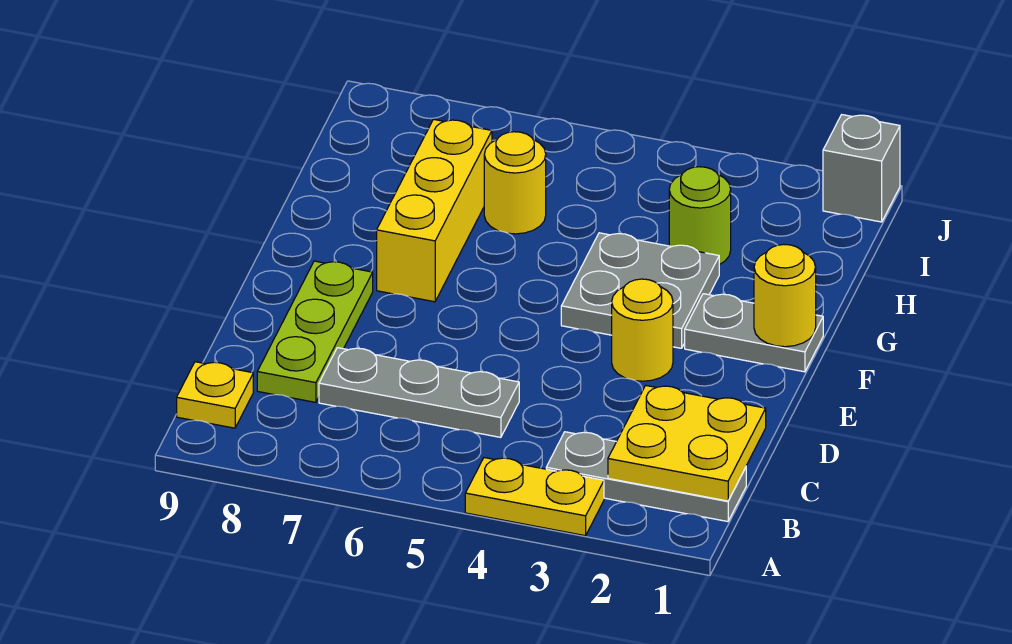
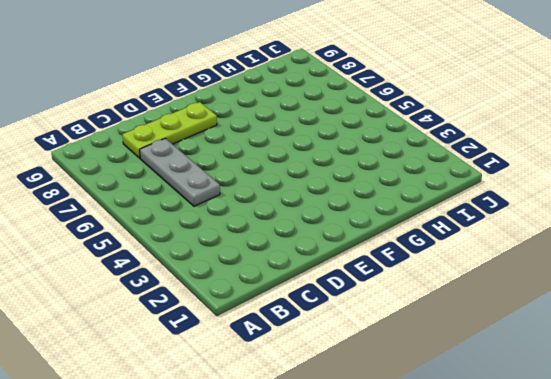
none -> yellow 1x2 plate [465,458,604,536]
none -> grey 1x3 plate [546,432,746,522]
none -> yellow 1x1 plate [177,362,253,428]

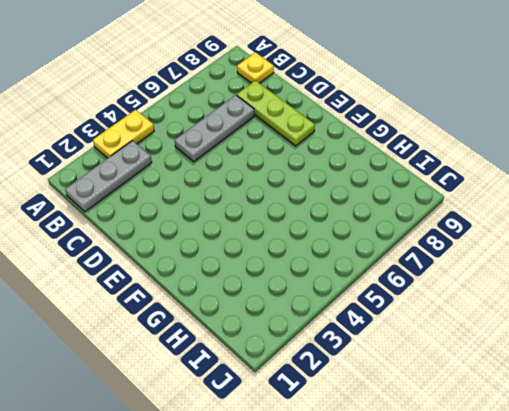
none -> yellow 1x1 round brick [612,279,673,381]
none -> grey 1x2 plate [685,294,823,372]
none -> grey 2x2 plate [561,233,719,348]

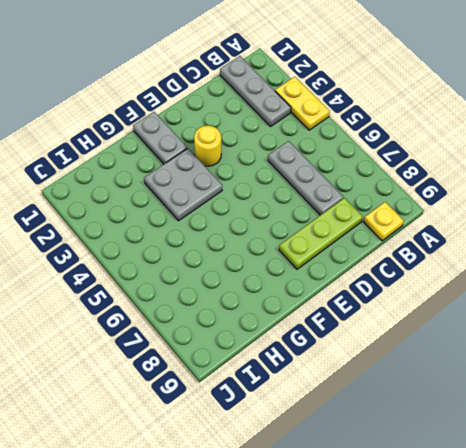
none -> yellow 1x3 brick [377,119,492,302]
none -> lime 1x1 round brick [669,167,731,265]
none -> yellow 1x1 round brick [484,132,546,234]

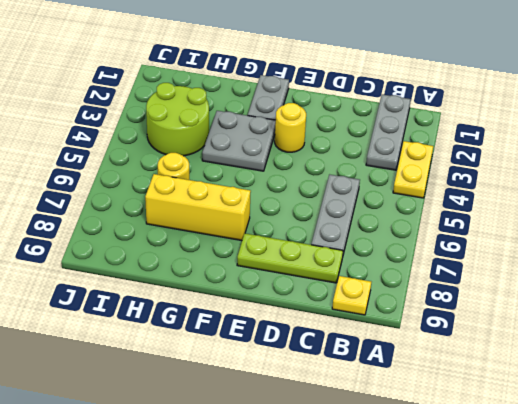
lime 2x2 round brick [146,83,209,156] -> lime 1x1 round brick [669,167,731,265]
none -> grey 1x1 brick [823,115,900,222]
none -> yellow 2x2 plate [608,385,766,501]
none -> yellow 1x1 round brick [754,245,816,347]

